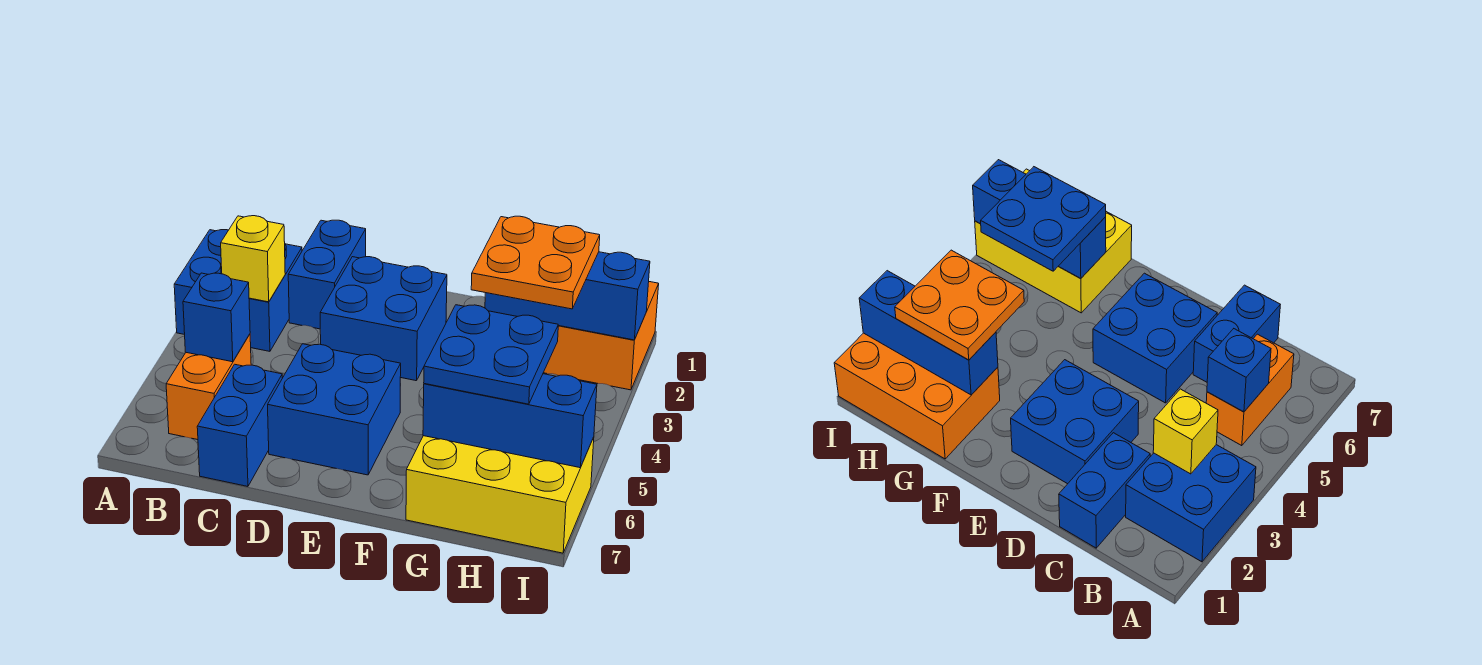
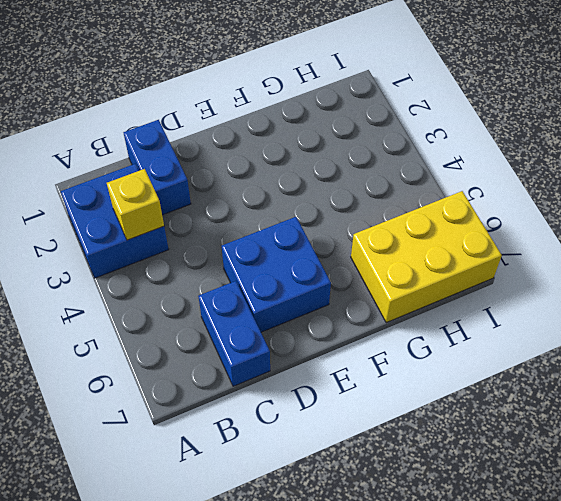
none -> orange 1x2 brick [166,334,251,440]
none -> blue 2x2 brick [320,257,447,381]
none -> orange 2x3 brick [543,282,659,390]

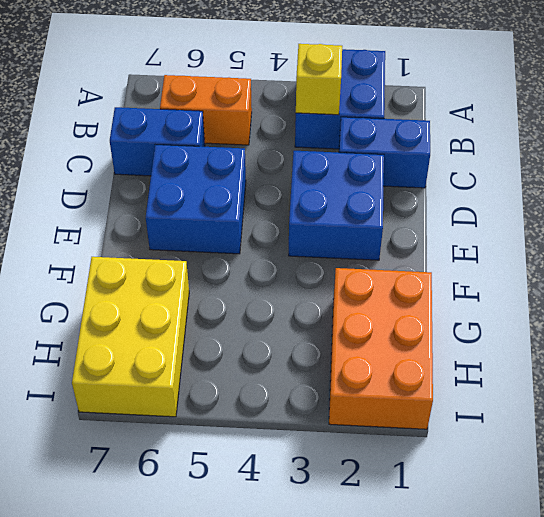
none -> blue 1x1 brick [183,273,250,362]
none -> blue 1x3 brick [485,252,650,340]
none -> blue 1x3 brick [423,374,597,468]

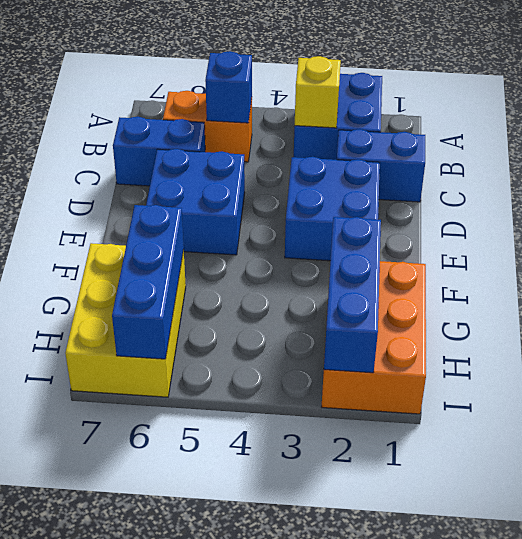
none -> orange 2x2 plate [471,216,600,309]
none -> blue 2x2 plate [424,305,558,404]

